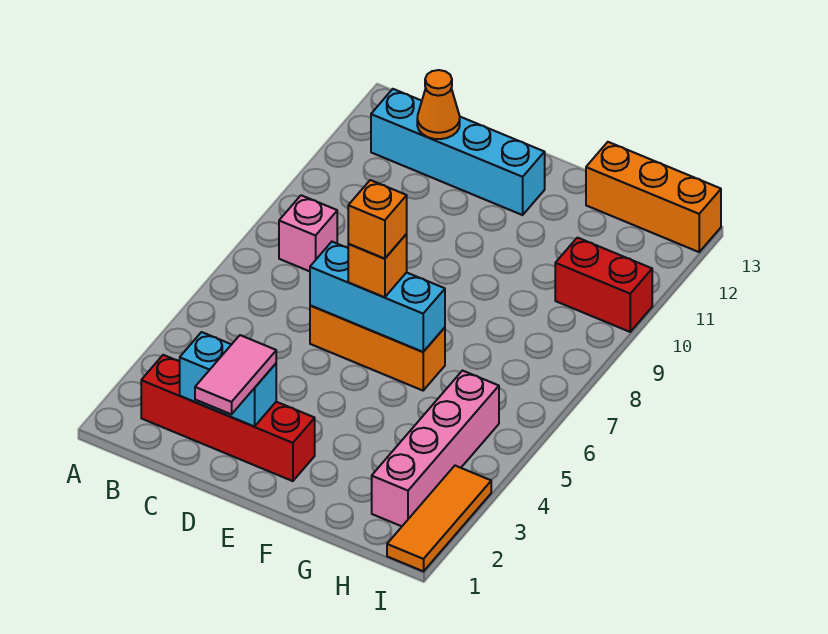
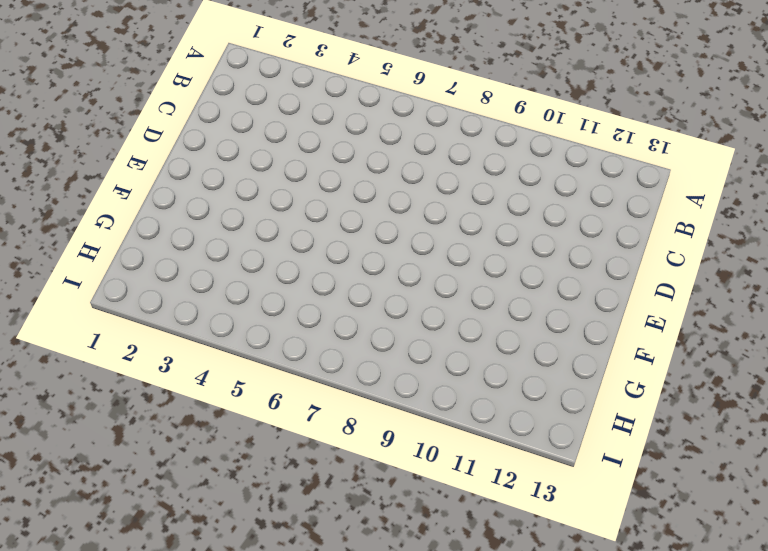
none -> red 1x4 brick [141,355,315,481]
none -> pink 1x1 brick [279,195,337,271]
none -> cyan 1x4 brick [371,89,545,215]

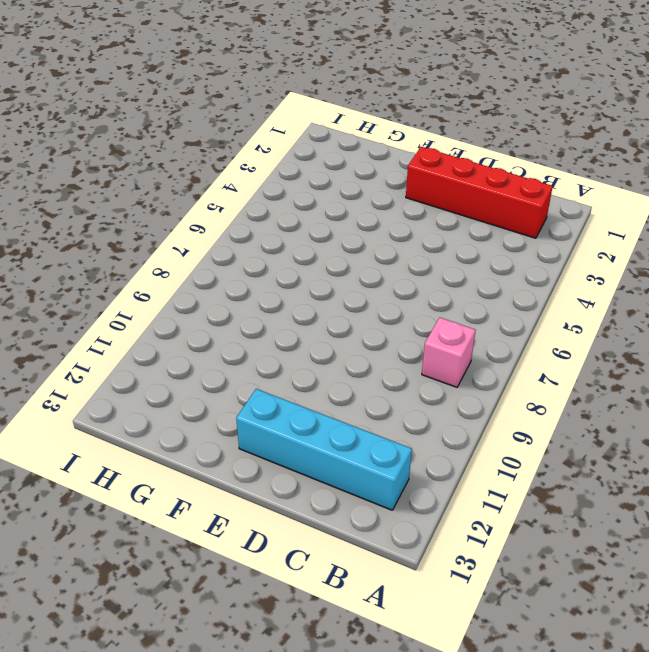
none -> orange 1x3 brick [310,305,445,391]
none -> orange 1x3 brick [586,142,721,252]
none -> pink 1x4 brick [372,371,499,526]

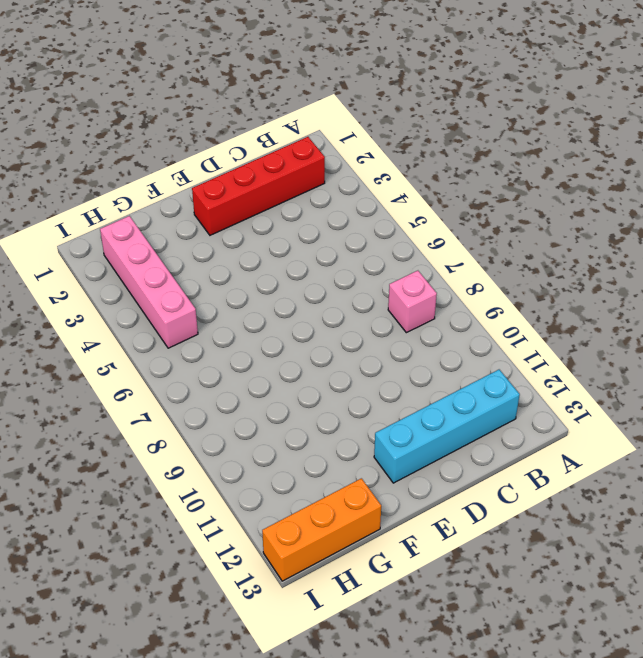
none -> orange 1x3 brick [310,305,445,391]
none -> red 1x2 brick [555,238,652,332]
none -> orange 1x3 tile [387,466,491,571]

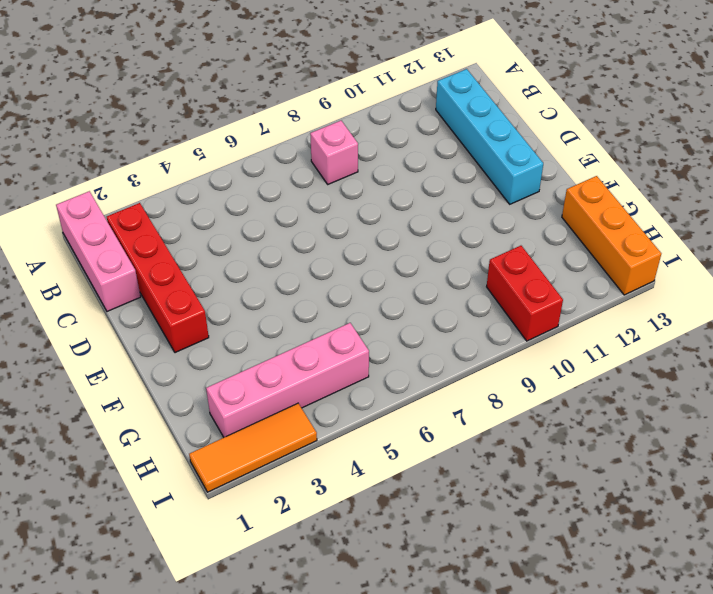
pink 1x3 brick [56,191,141,311] -> none
none -> orange 1x3 brick [310,305,445,391]
none -> cyan 1x2 brick [180,332,276,427]
none -> orange 1x1 cone [417,70,460,139]

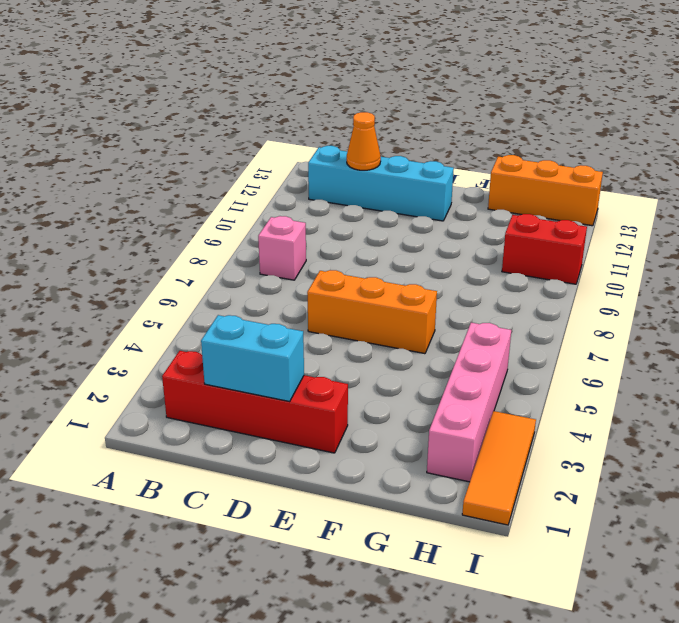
none -> cyan 1x3 brick [310,242,445,352]
none -> pink 1x2 tile [195,335,276,414]
none -> orange 1x1 brick [348,234,407,297]

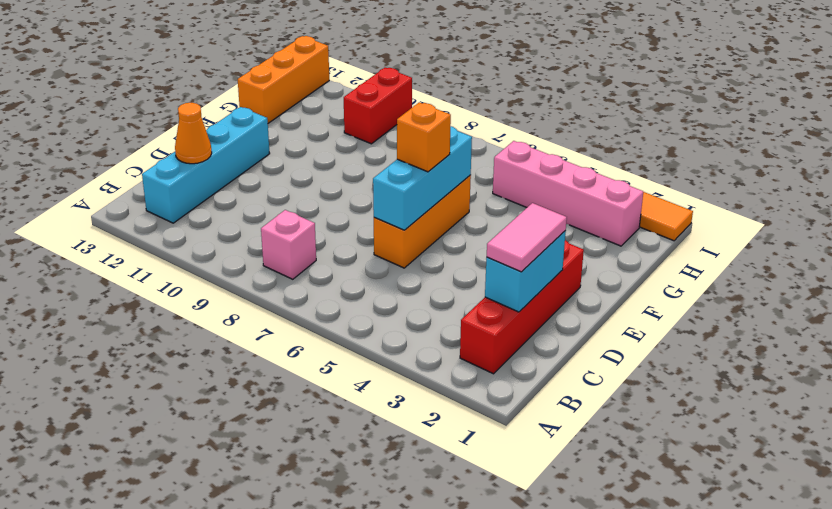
pink 1x2 tile [487,203,567,272] -> pink 1x2 tile turned to [195,335,276,414]
none -> orange 1x1 brick [348,180,407,259]

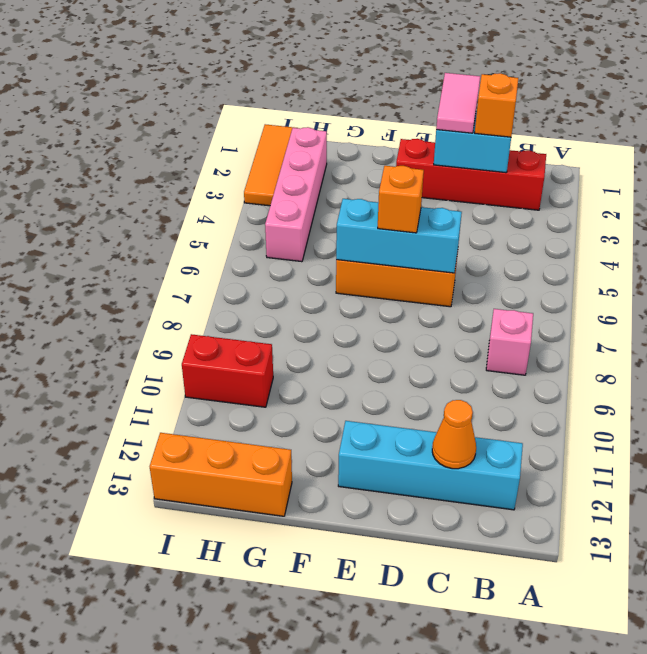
orange 1x1 brick [475,73,518,137] -> orange 1x1 brick moved to [348,180,407,259]

